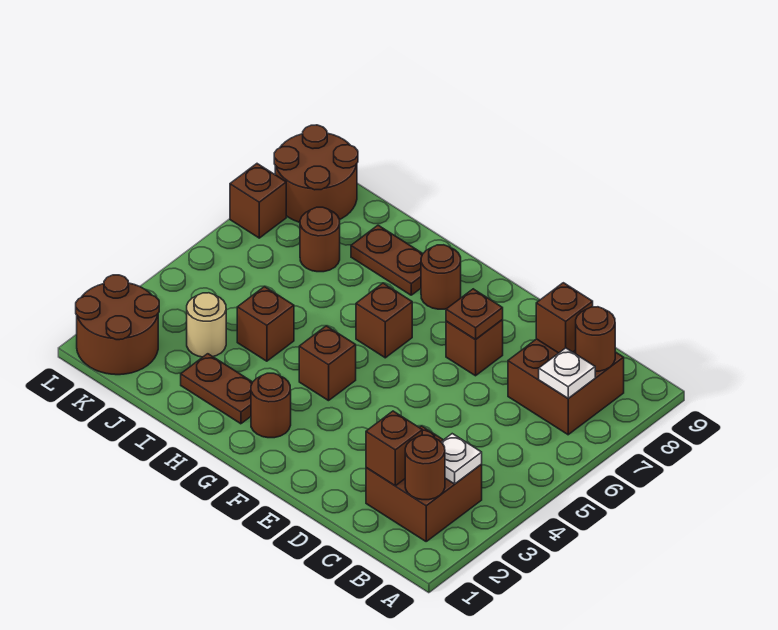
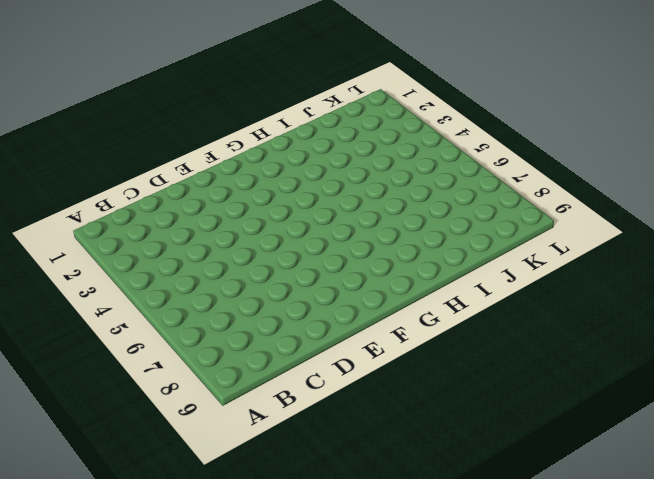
none -> brown 2x2 brick [366,426,482,541]
none -> brown 2x2 brick [508,339,624,435]
none -> brown 1x1 brick [446,320,503,376]

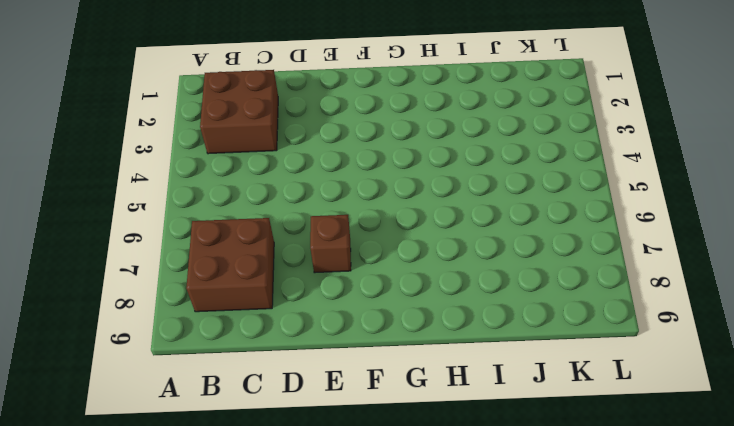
none -> brown 1x1 round brick [251,373,291,438]
none -> brown 1x1 brick [299,326,356,401]
none -> brown 1x1 brick [356,283,412,358]

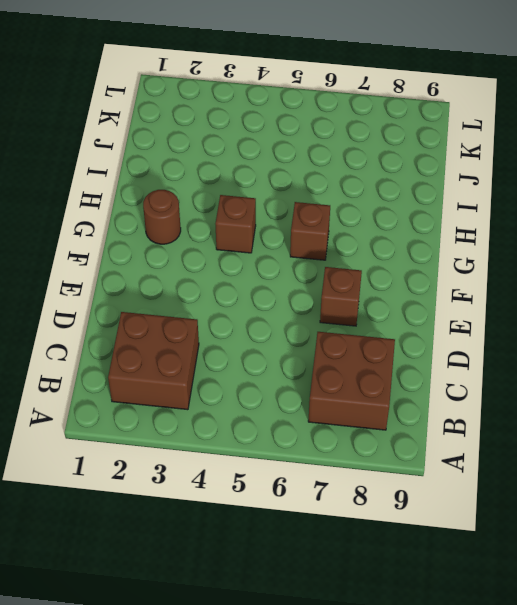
none -> brown 1x1 round brick [421,245,461,309]
none -> brown 1x2 plate [181,354,252,424]
none -> brown 1x2 plate [351,225,423,295]

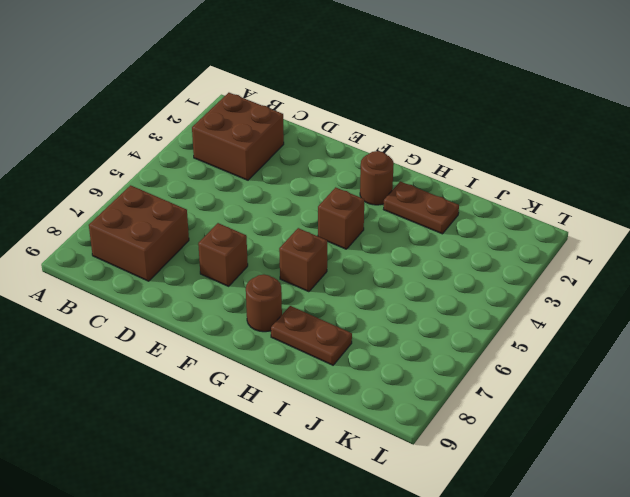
none -> brown 1x1 brick [237,286,294,361]
none -> tan 1x1 round brick [187,293,226,357]
none -> brown 1x1 round brick [300,207,340,272]

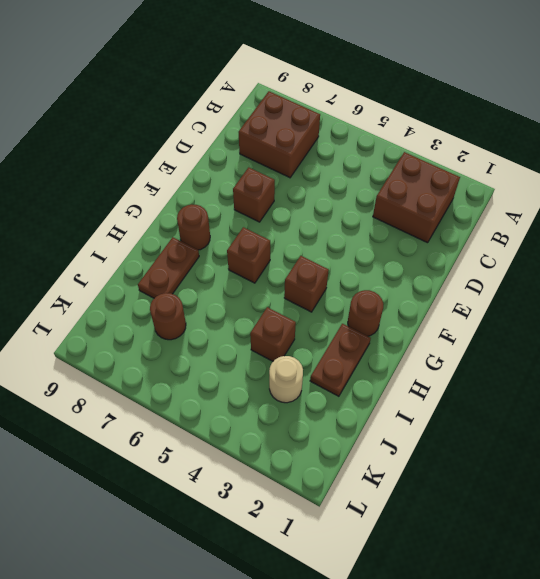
none -> brown 2x2 round brick [76,275,159,375]
none -> brown 2x2 round brick [274,125,358,222]
none -> brown 1x1 brick [230,164,286,238]

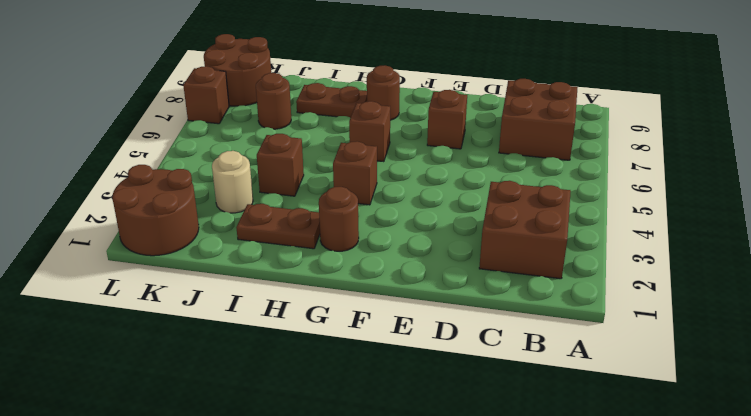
none -> brown 1x1 round brick [405,435,445,500]
none -> white 1x1 plate [442,434,482,484]
none -> white 1x1 plate [539,348,595,398]

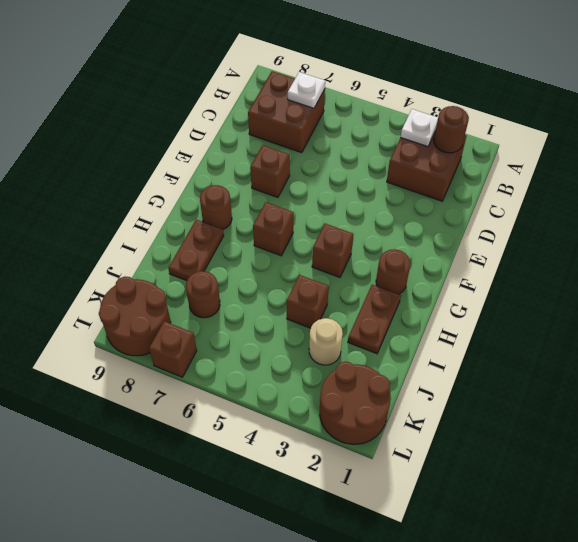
none -> brown 1x1 round brick [576,307,615,371]
none -> brown 1x1 brick [366,411,422,486]
none -> brown 1x1 brick [536,283,593,353]

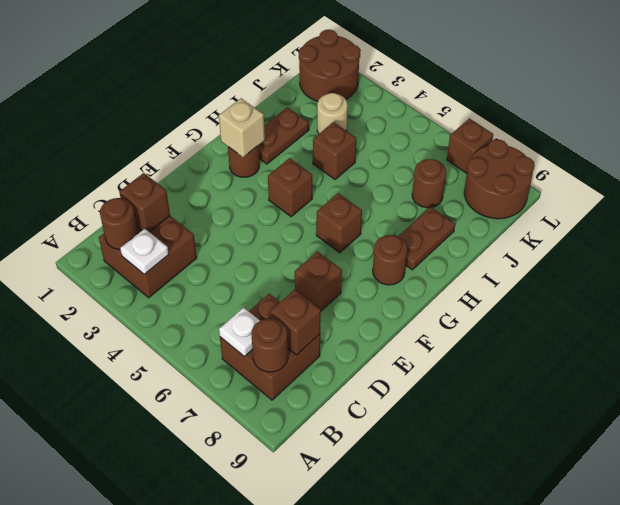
tan 1x1 brick [219,98,265,157] -> none
none -> brown 1x1 plate [446,289,503,340]

